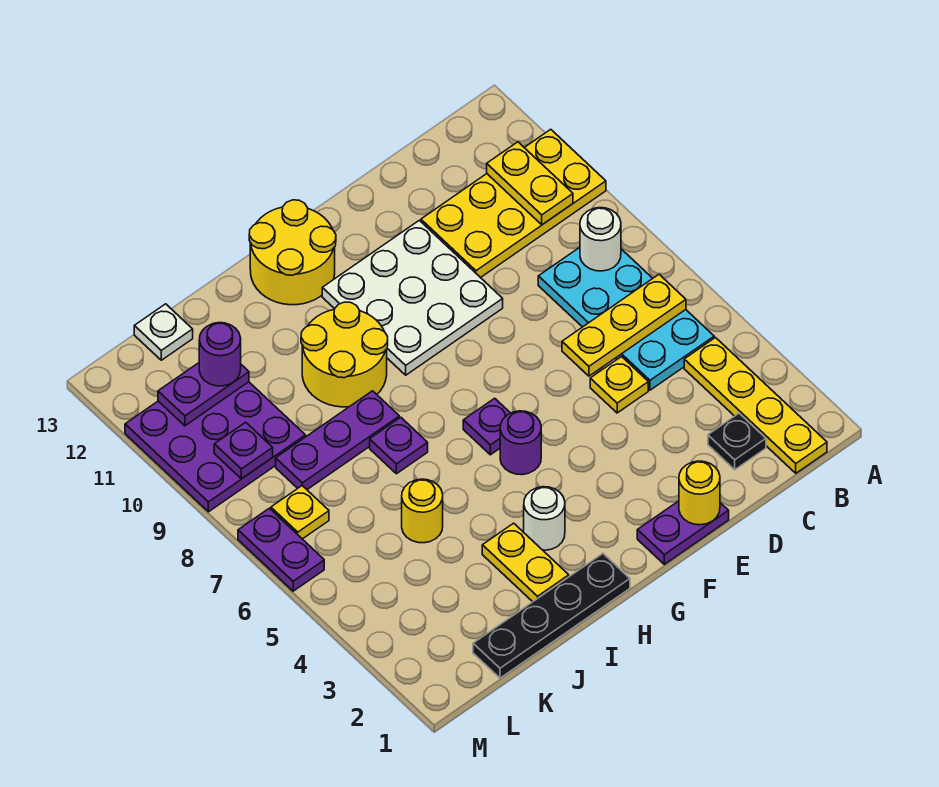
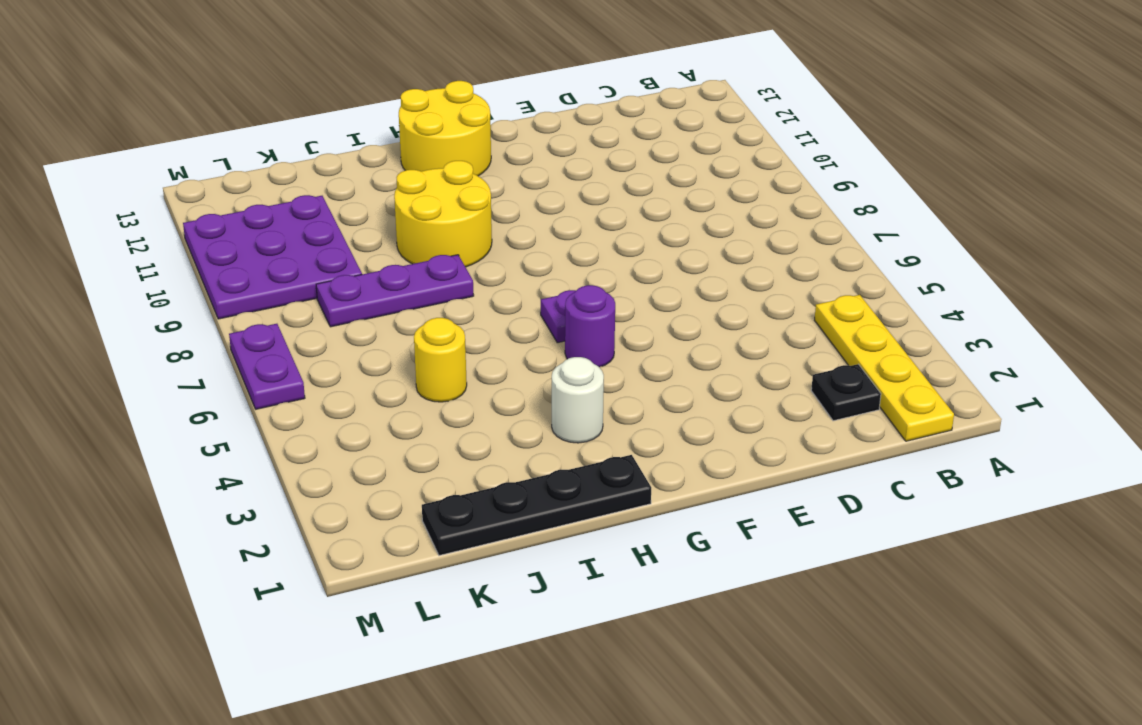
none -> yellow 2x4 plate [421,129,606,278]
none -> cyan 2x4 plate [538,247,714,390]
none -> yellow 1x1 plate [590,357,648,413]

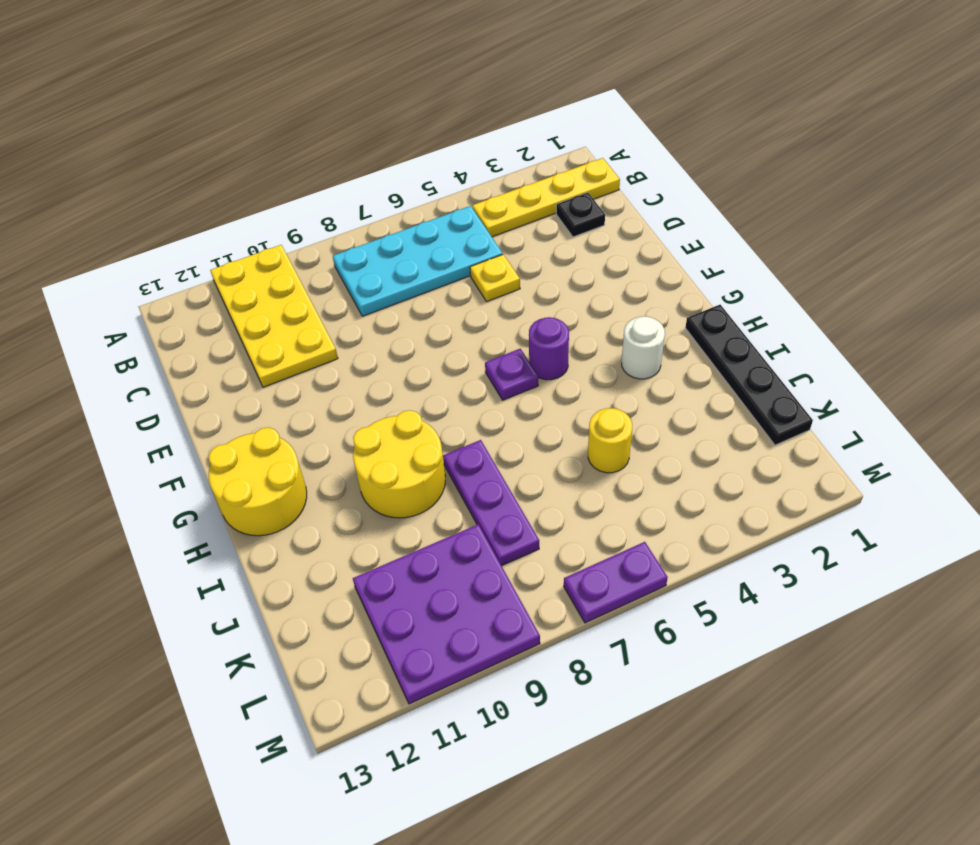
none -> purple 1x2 plate [637,501,729,564]
none -> white 3x3 plate [322,220,503,375]
none -> yellow 1x2 plate [482,523,569,602]

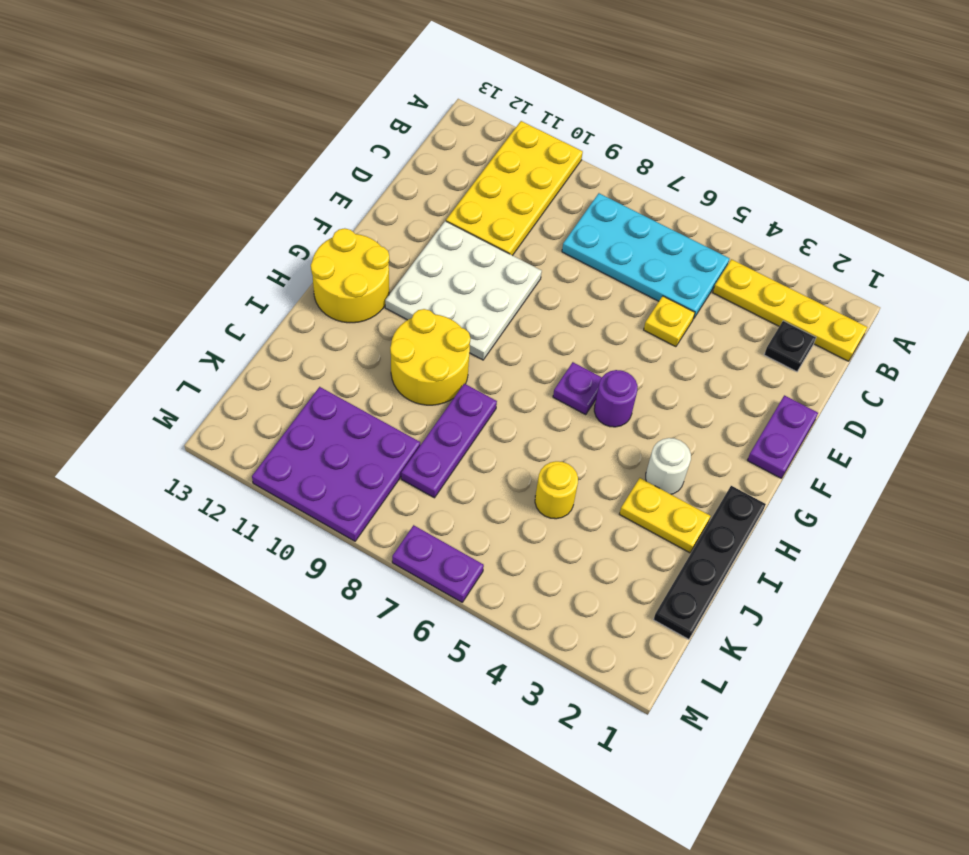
none -> purple 1x1 plate [370,417,428,474]
none -> white 1x1 plate [134,304,193,360]
none -> yellow 1x1 plate [271,486,329,539]

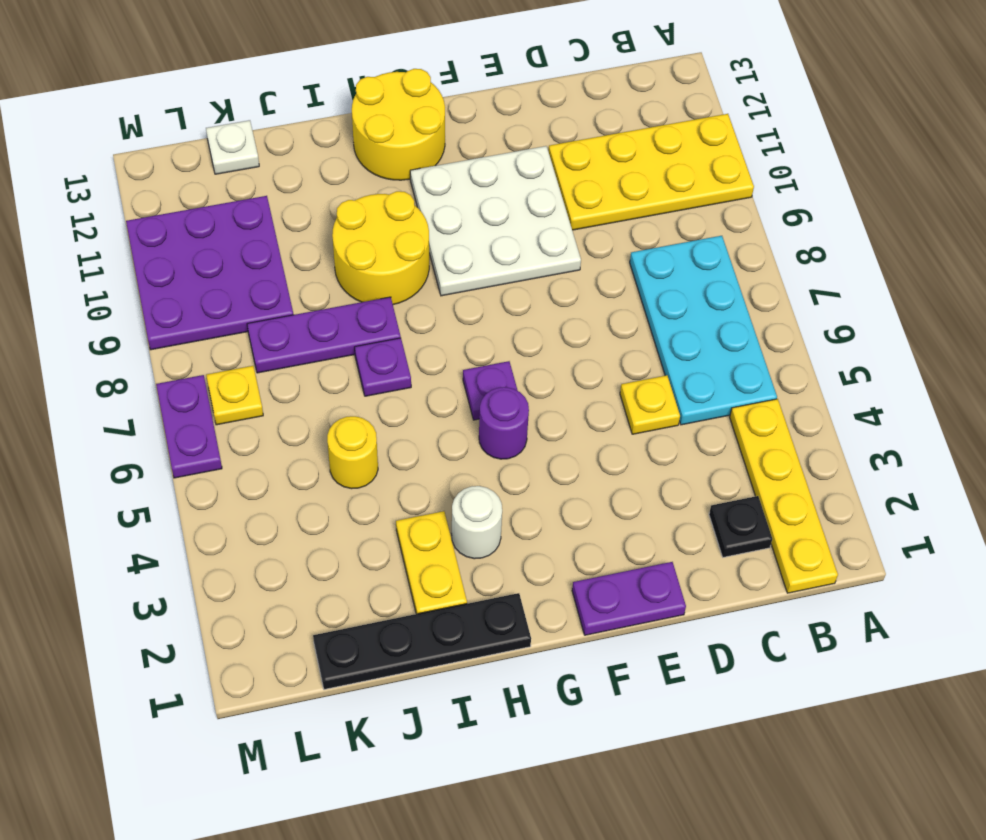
none -> yellow 1x3 plate [562,275,686,376]
none -> white 1x1 round brick [580,208,621,271]
none -> yellow 1x2 plate [487,142,573,225]

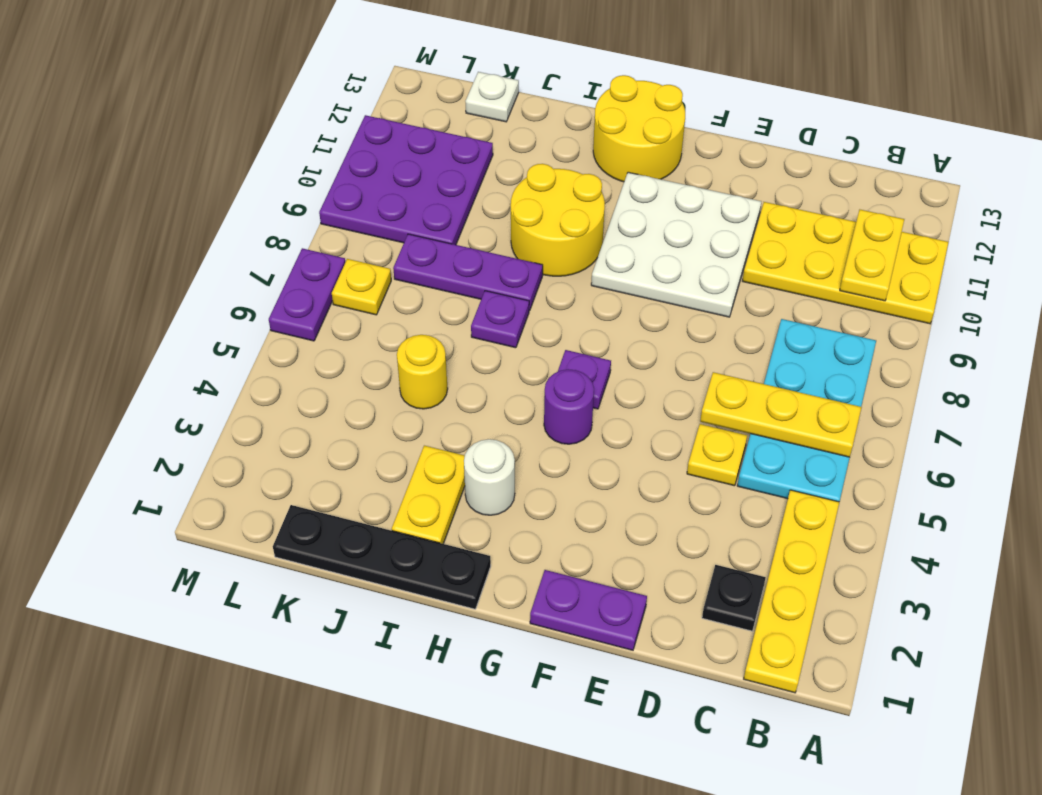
none -> white 1x1 round brick [580,208,621,271]
none -> yellow 1x1 round brick [679,461,720,525]
none -> purple 1x2 plate [158,363,249,426]

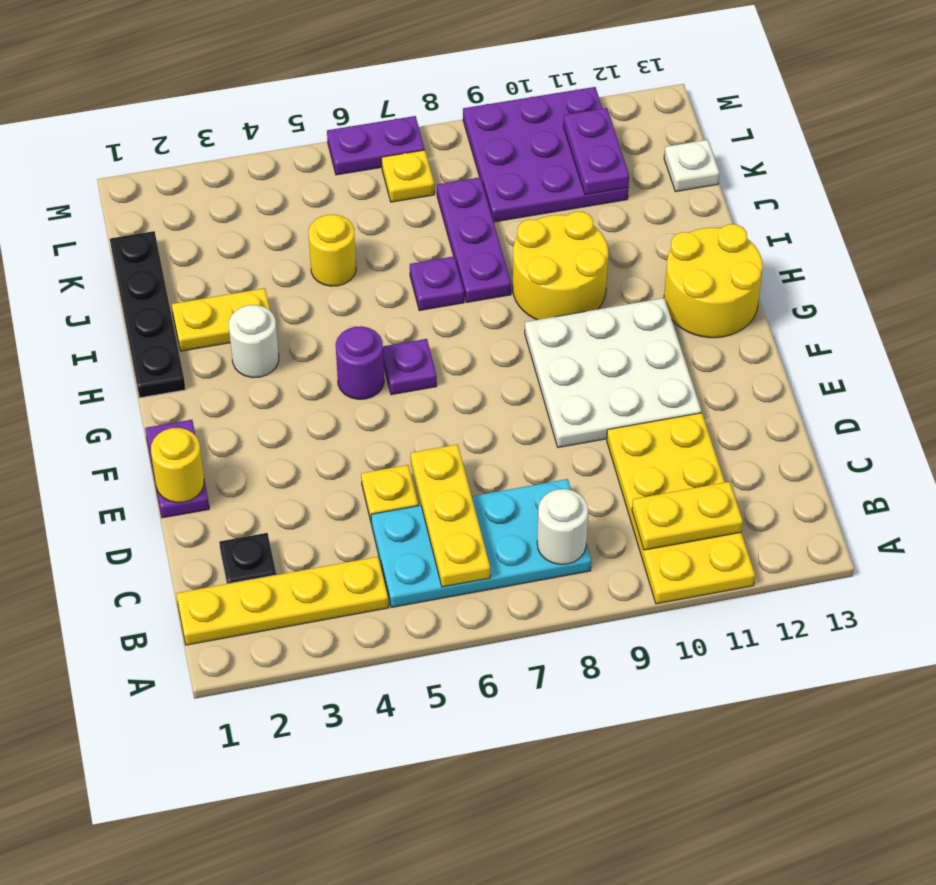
none -> purple 1x1 plate [214,422,273,479]
none -> purple 1x1 round brick [199,323,241,386]

